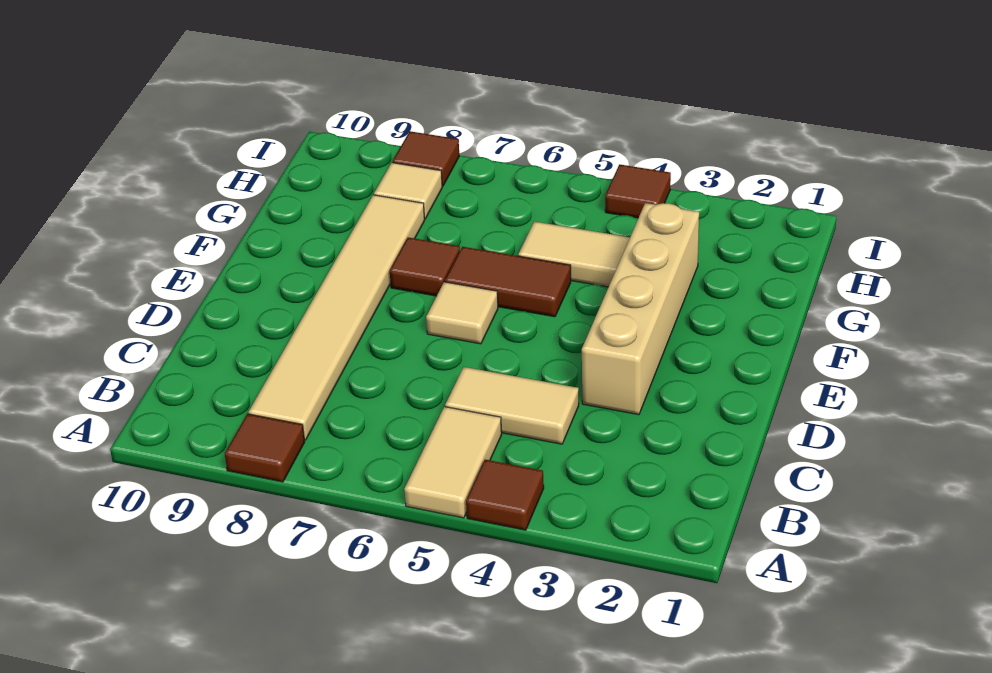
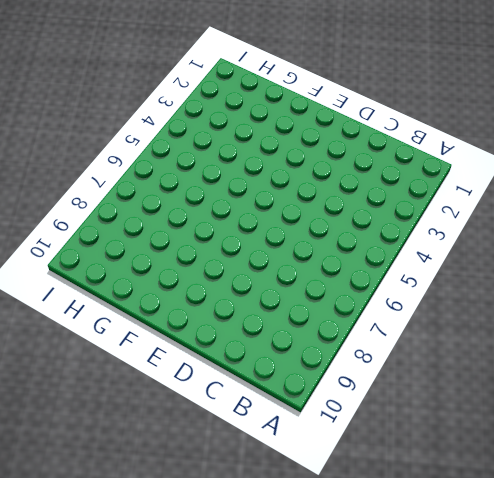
none -> brown 1x1 tile [466,460,544,530]
none -> tan 1x2 tile [404,407,502,518]
none -> brown 1x1 tile [225,414,305,482]

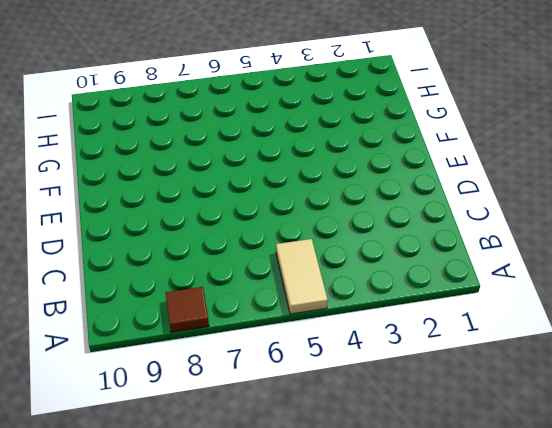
none -> brown 1x1 tile [466,460,544,530]
none -> tan 1x6 tile [248,195,425,440]
none -> tan 1x2 tile [445,367,579,444]

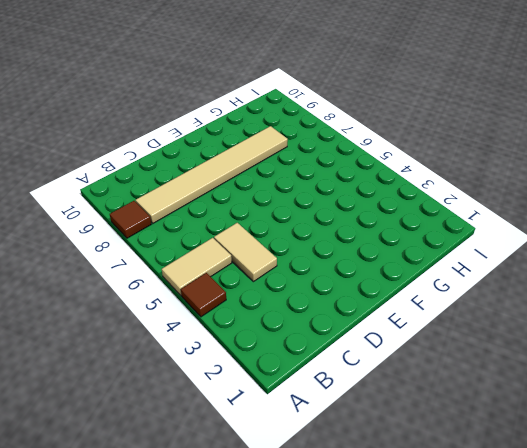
none -> tan 1x4 brick [582,203,699,415]
none -> tan 1x1 tile [426,282,498,344]
none -> brown 1x2 tile [445,247,571,317]

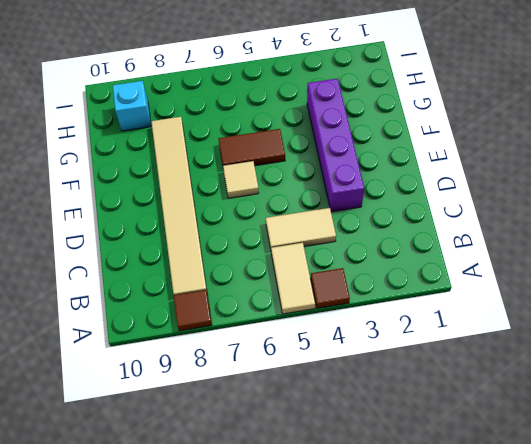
purple 1x4 brick [307,78,364,212] -> tan 1x4 brick [582,203,699,415]
cyan 1x1 brick [113,81,151,131] -> none
none -> brown 1x1 tile [390,237,460,296]
none -> tan 1x2 tile [518,222,630,287]
none -> tan 1x1 tile [374,163,442,219]

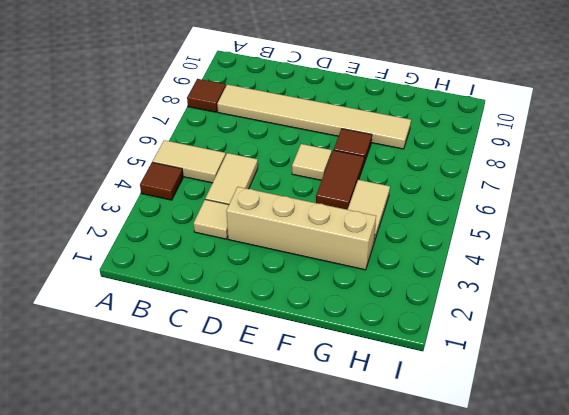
tan 1x1 tile [194,200,229,239] -> tan 1x1 tile moved to [374,163,442,219]
none -> brown 1x1 tile [605,164,671,218]
none -> brown 1x1 tile [392,131,459,186]

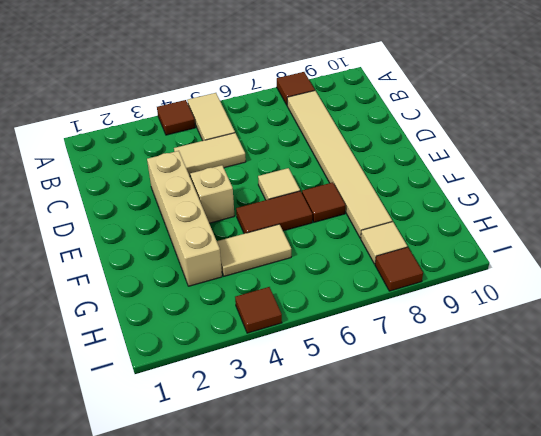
tan 1x1 brick [190,165,234,223] -> none

